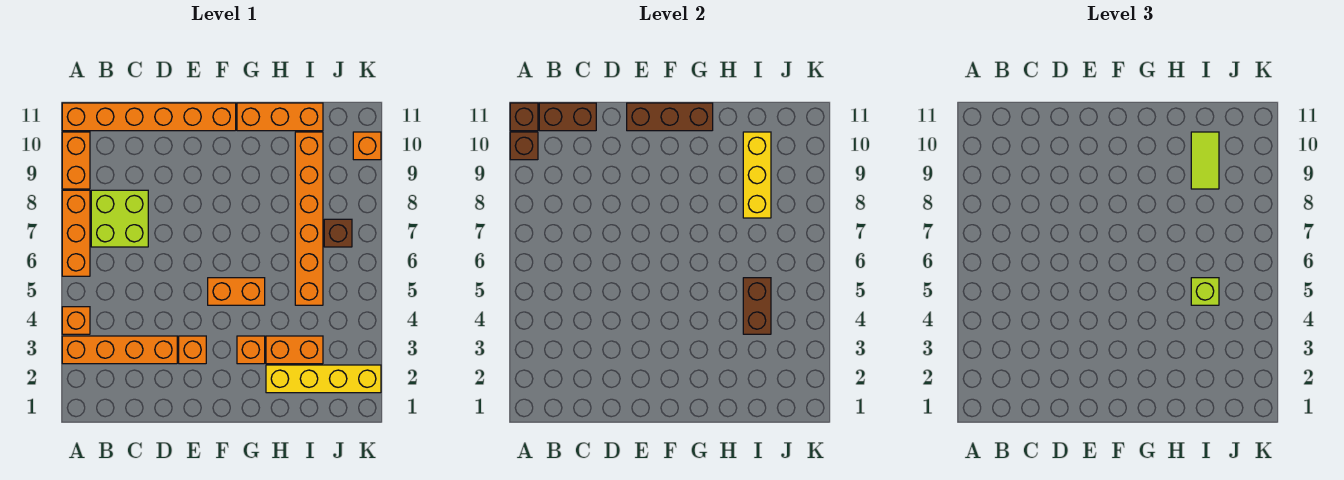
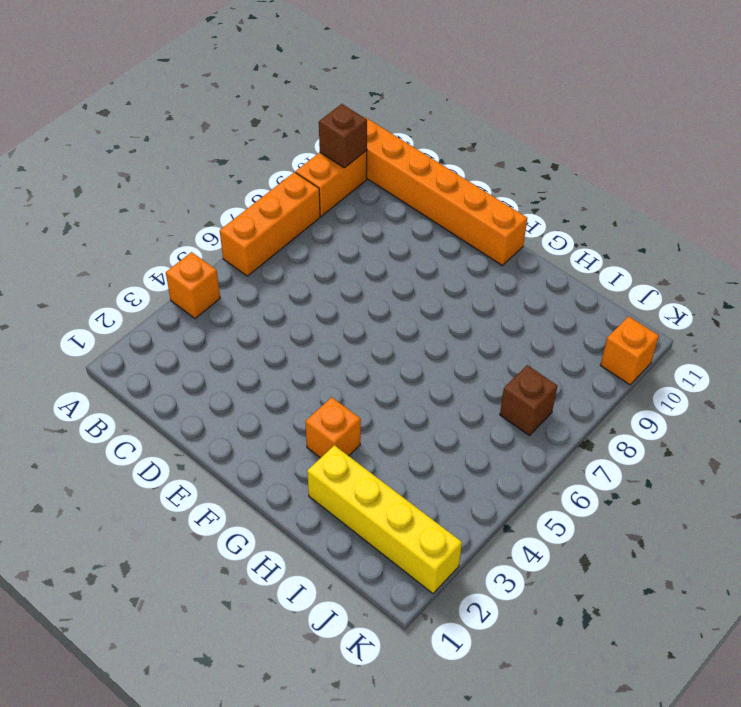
none -> orange 1x4 brick [62,336,177,364]
none -> lime 2x2 brick [91,190,148,247]
none -> orange 1x1 brick [179,336,206,364]

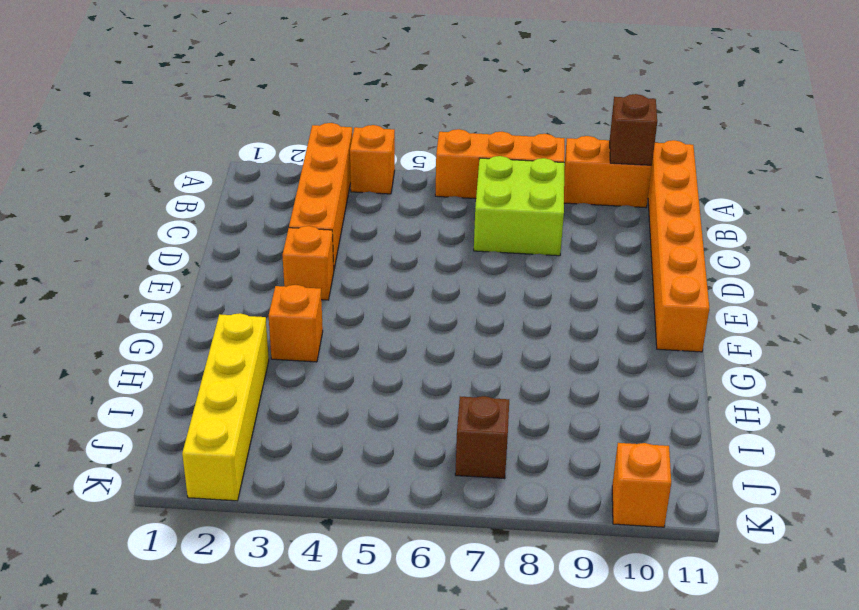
none -> orange 1x2 brick [208,278,265,305]
none -> orange 1x3 brick [237,103,323,131]
none -> orange 1x2 brick [266,336,323,364]

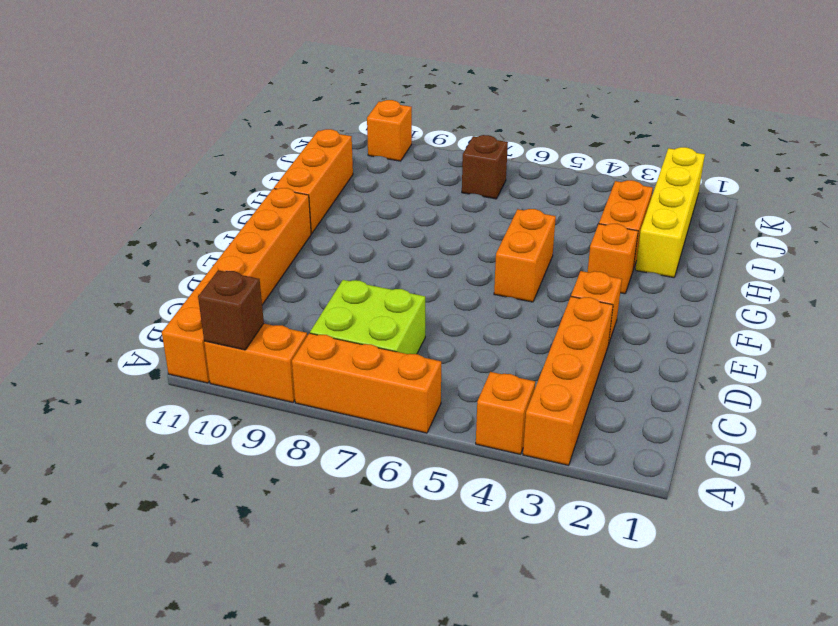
none -> orange 1x6 brick [295,132,323,305]
none -> brown 1x1 brick [510,103,538,131]
none -> brown 1x2 brick [539,103,596,131]

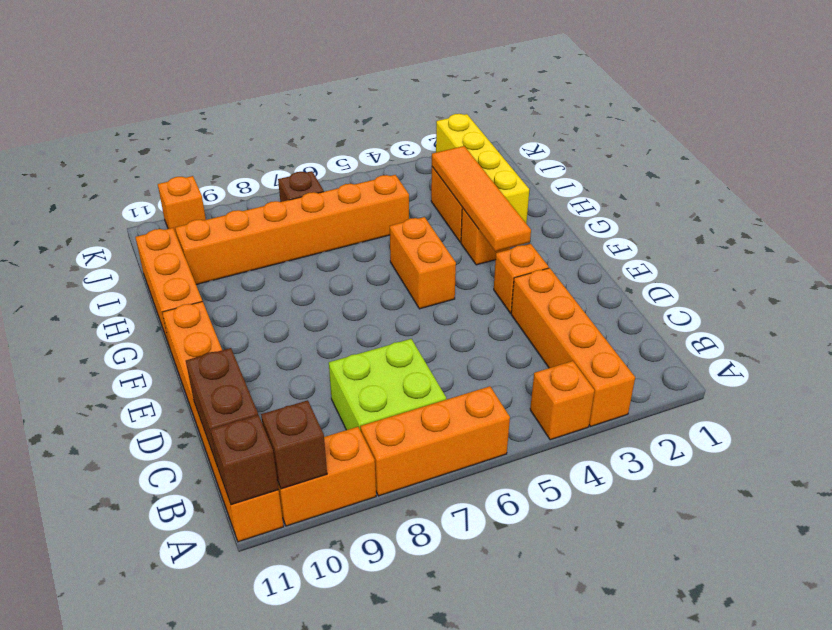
orange 1x4 tile [432,146,531,251] -> none
none -> brown 1x3 brick [627,103,713,131]
none -> brown 1x2 brick [743,278,771,334]
none -> yellow 1x3 brick [743,132,771,218]

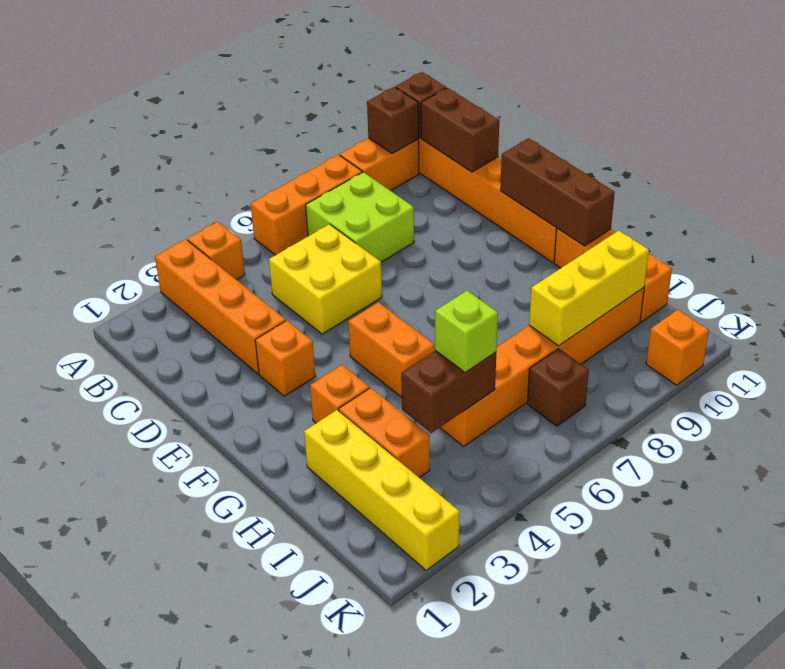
yellow 2x2 brick [269,224,382,334] -> none
none -> lime 1x2 tile [1191,132,1219,189]

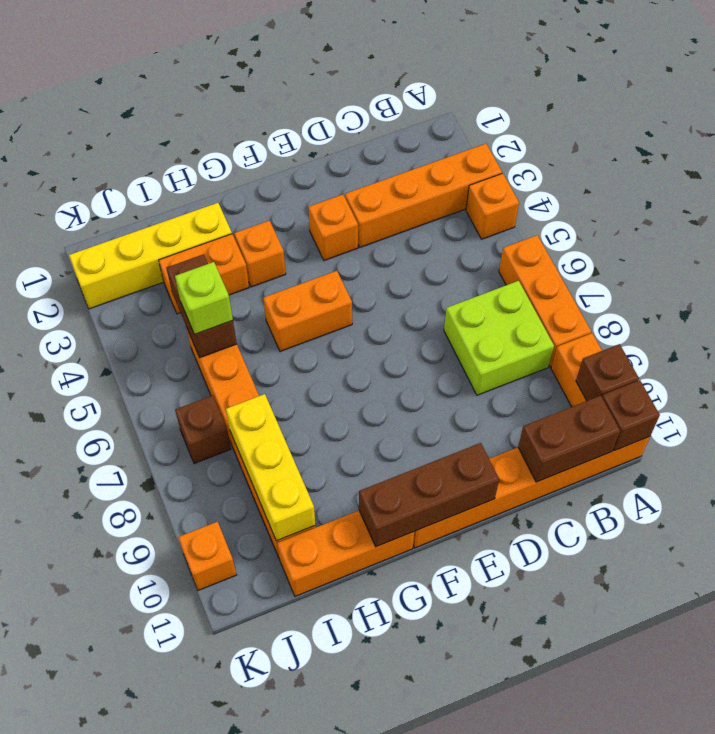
none -> lime 1x2 tile [1191,132,1219,189]

